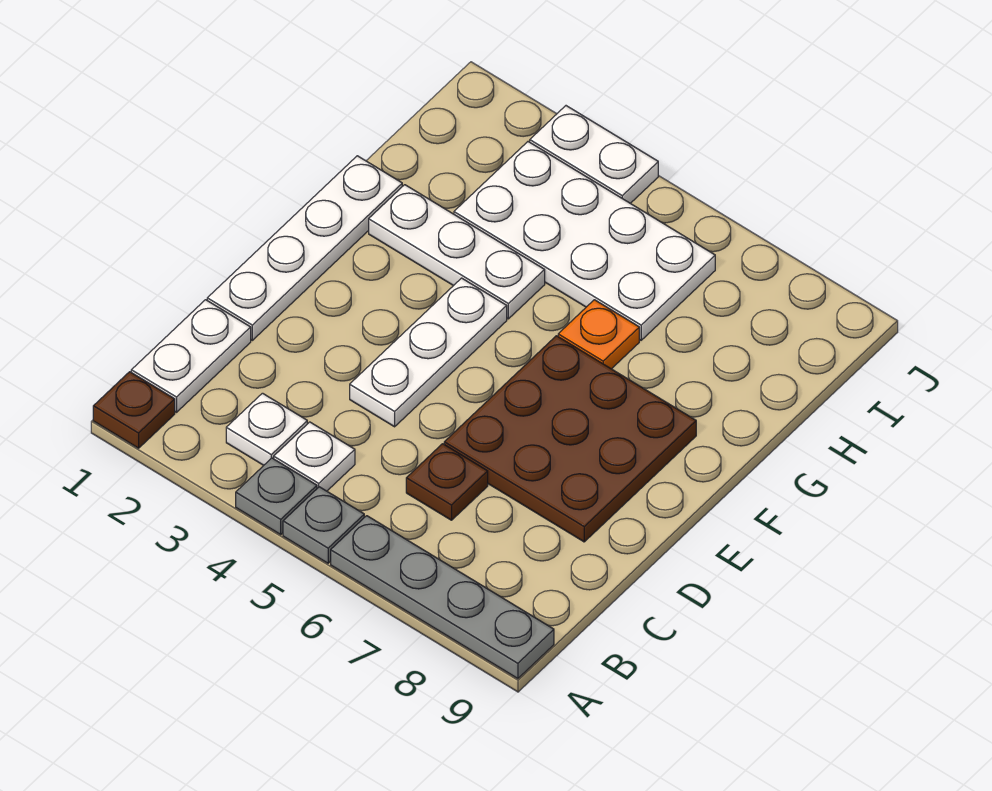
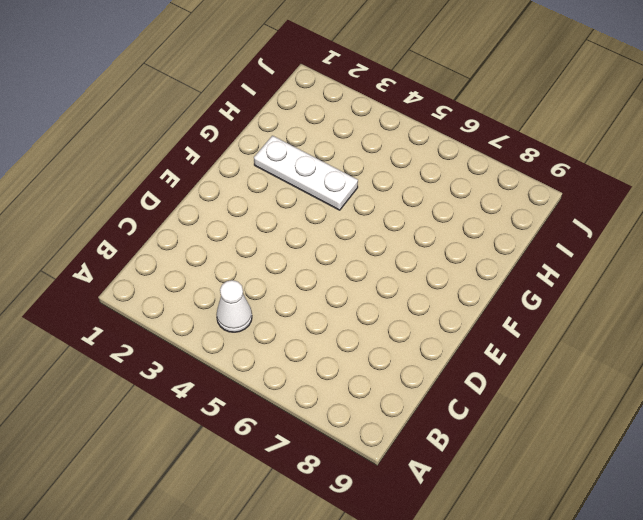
white 1x1 cone [216,280,252,332] -> white 1x1 plate [274,422,355,491]
none -> brown 1x1 plate [93,372,175,448]
none -> grey 1x1 plate [236,458,317,535]
none -> grey 1x1 plate [283,487,364,563]

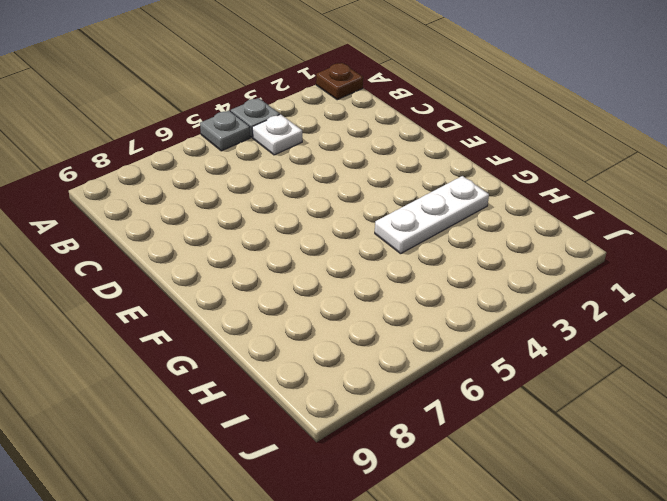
none -> grey 1x4 plate [331,516,554,679]
none -> white 1x2 plate [131,300,251,412]
none -> white 1x1 plate [226,393,307,465]

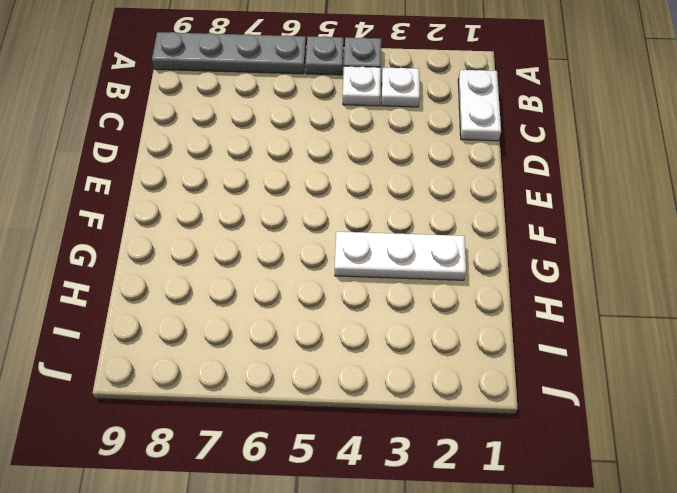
none -> brown 1x1 plate [93,372,175,448]
none -> brown 1x1 plate [406,444,488,520]
none -> white 1x4 plate [207,156,402,340]

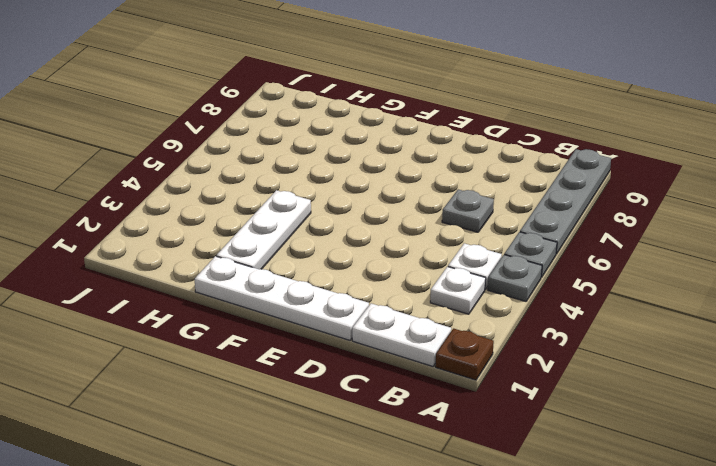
grey 1x1 plate [442,190,494,232] -> brown 1x1 plate [406,444,488,520]
none -> white 1x3 plate [350,278,507,427]
none -> brown 3x3 plate [444,336,696,542]
none -> orange 1x1 plate [558,300,639,369]

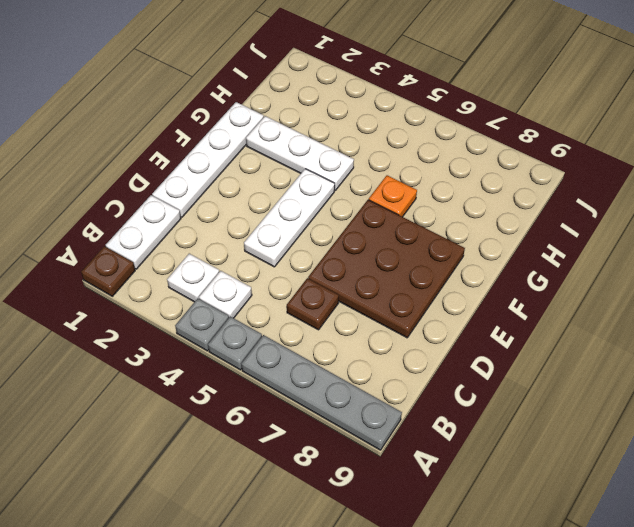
none -> white 2x4 plate [454,142,715,340]
none -> white 1x2 plate [530,106,658,203]

